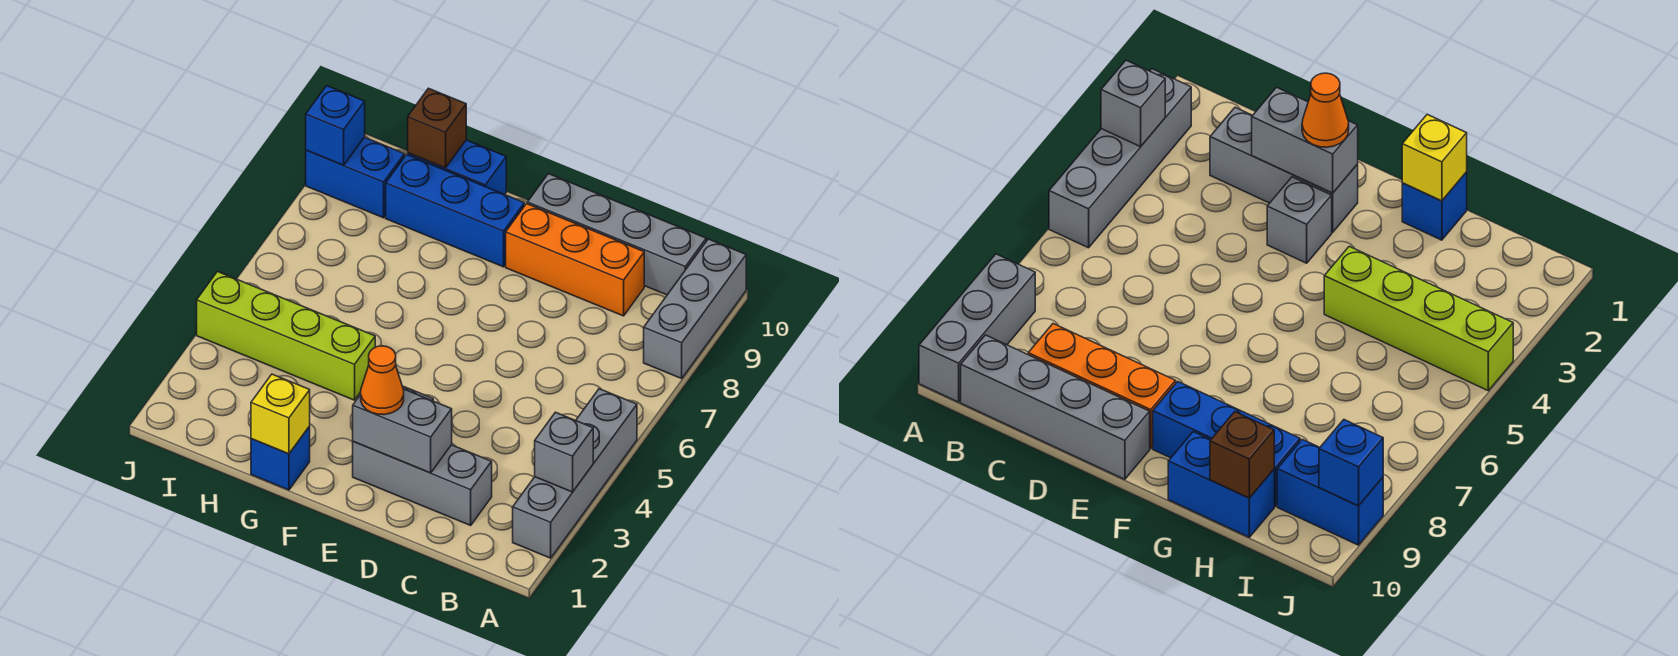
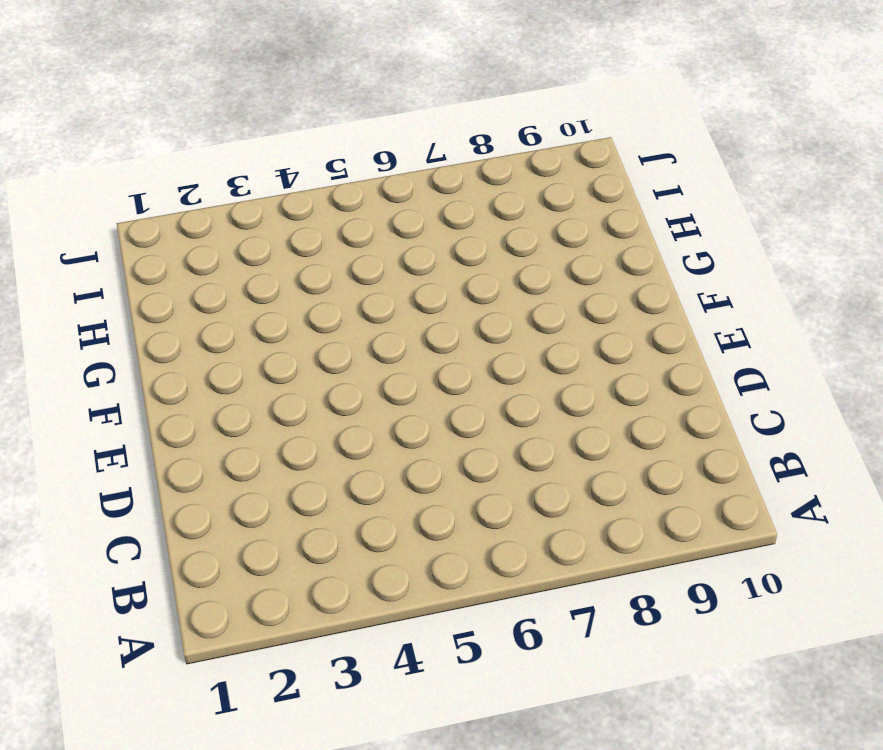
none -> grey 1x4 brick [513,389,637,558]
none -> grey 1x3 brick [644,239,746,379]
none -> grey 1x4 brick [527,174,706,295]

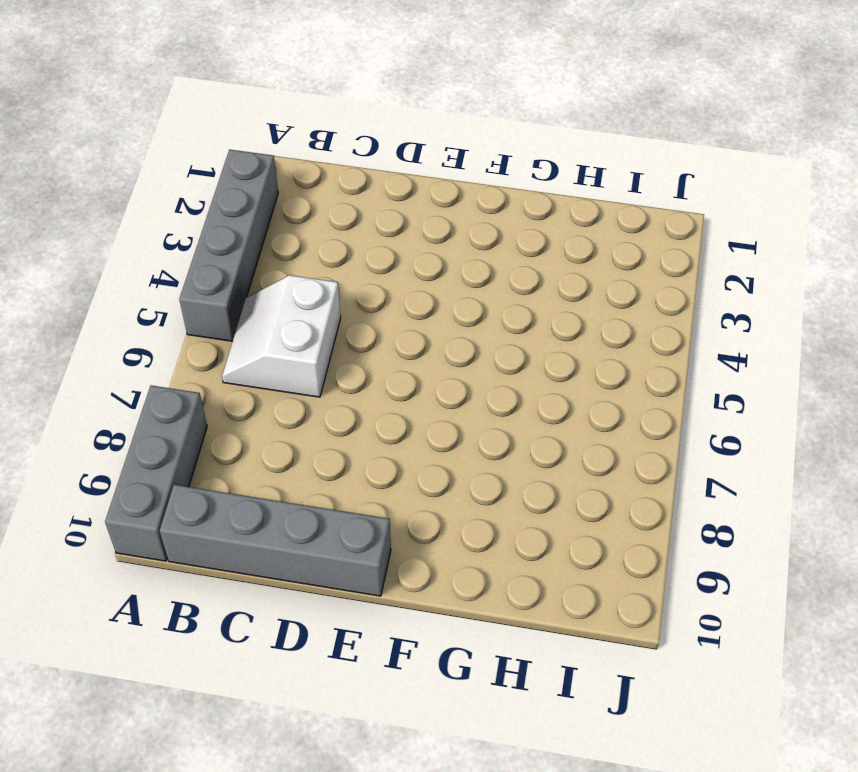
white 2x2 slope [222,275,341,397] -> none
none -> grey 1x3 brick [353,442,492,525]
none -> orange 1x3 brick [506,204,644,316]
none -> grey 1x1 brick [1267,177,1332,263]

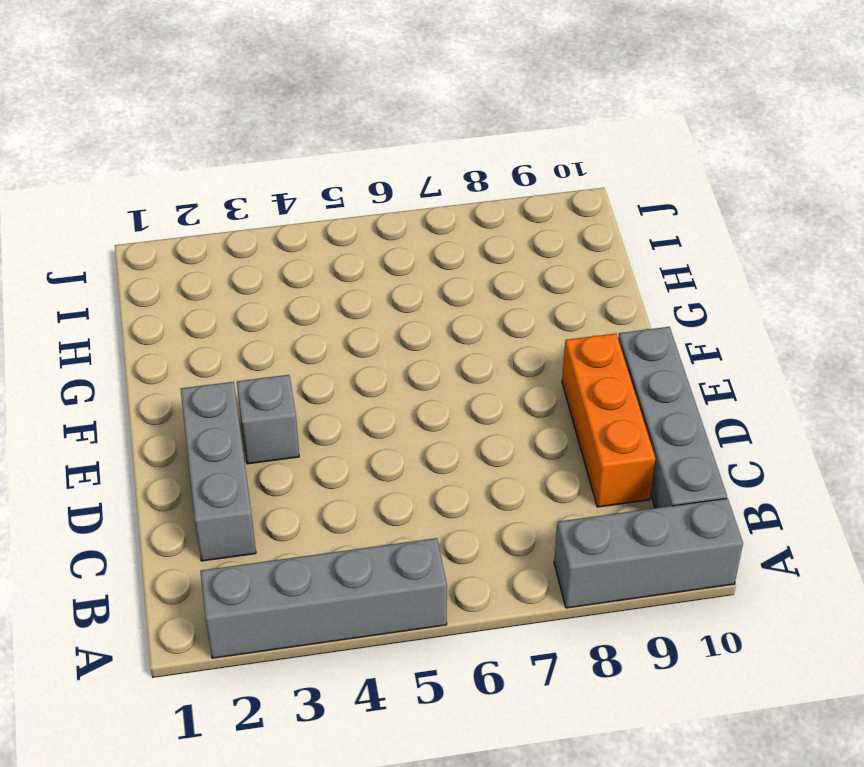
none -> blue 1x3 brick [386,155,524,267]
none -> blue 1x1 brick [251,426,310,490]
none -> lime 1x4 brick [197,272,375,400]

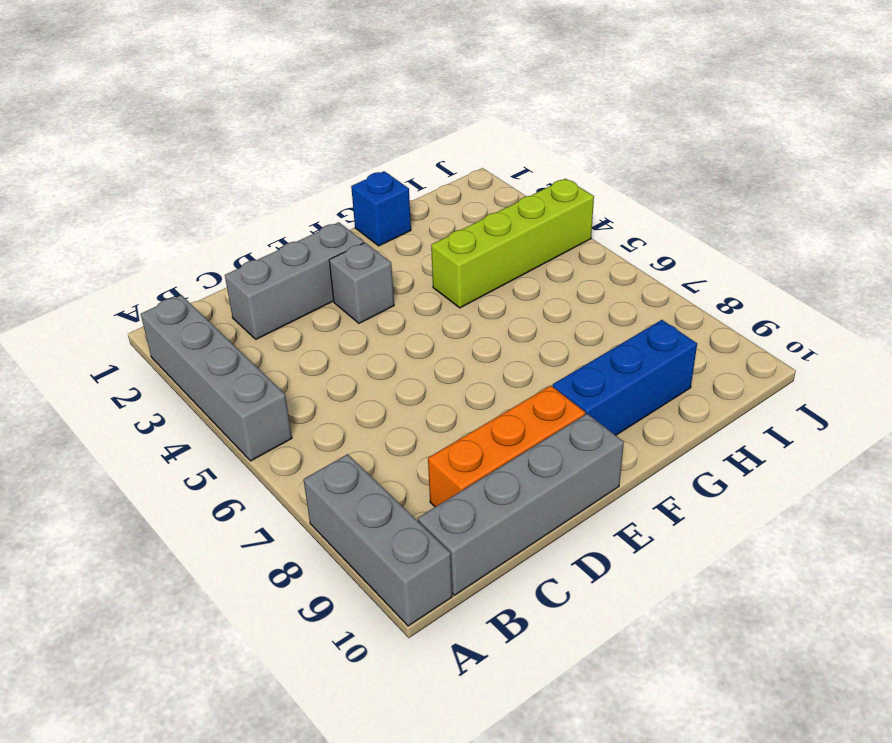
none -> blue 1x2 brick [408,140,506,195]
none -> blue 1x2 brick [306,137,405,218]
none -> grey 1x1 brick [535,412,593,492]

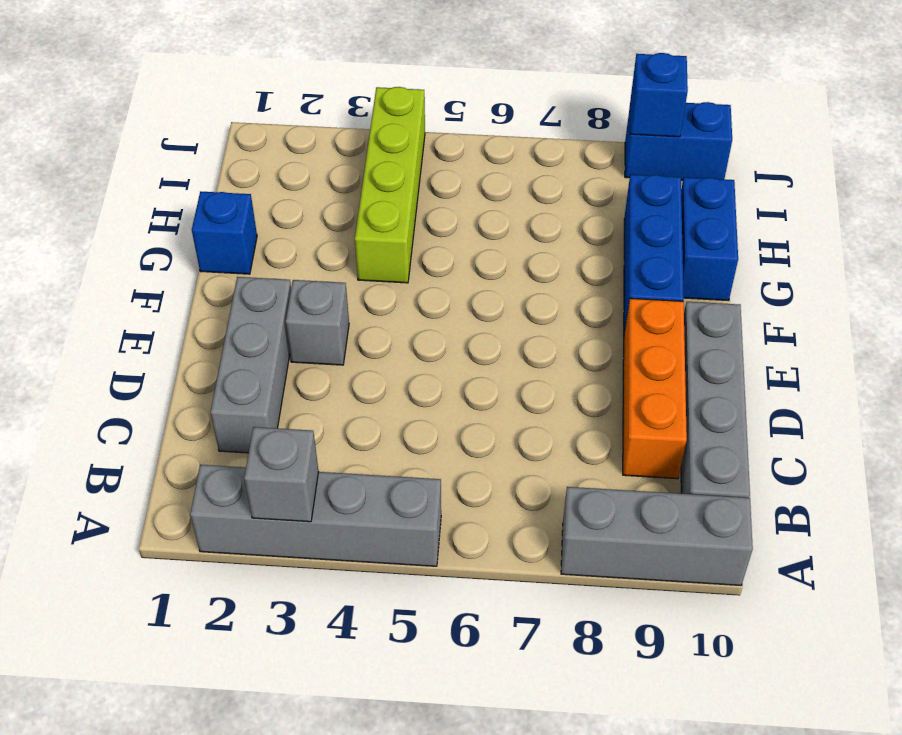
blue 1x2 brick [625,100,732,180] -> blue 1x2 brick turned to [306,137,405,218]
none -> grey 1x2 brick [353,389,452,473]
none -> yellow 1x1 brick [251,374,310,454]
none -> brown 1x1 brick [408,88,466,168]

